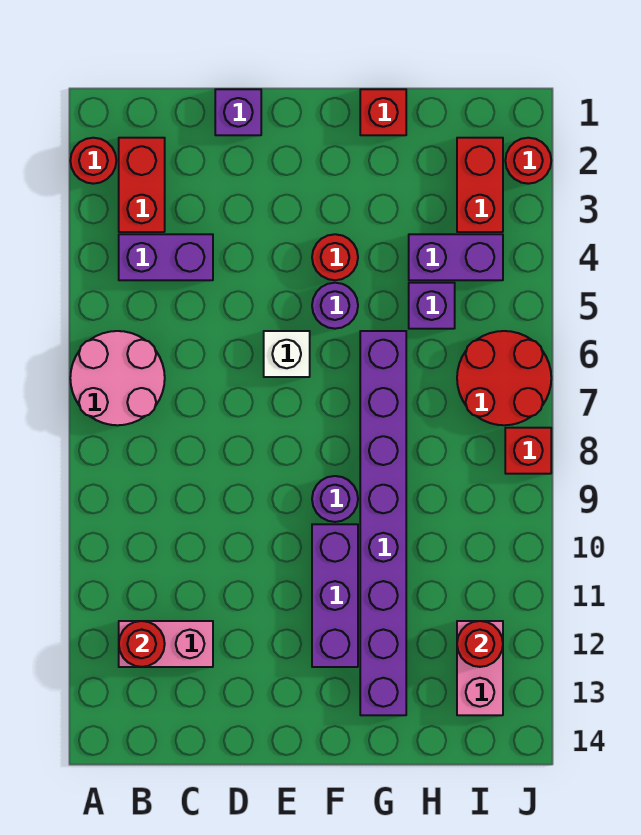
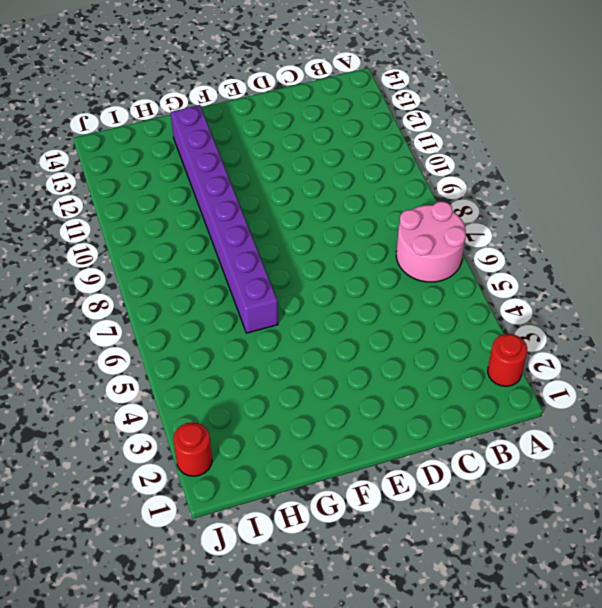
none -> red 1x2 brick [119,138,165,232]
none -> purple 1x2 brick [119,234,213,280]
none -> pink 1x2 brick [119,621,213,667]

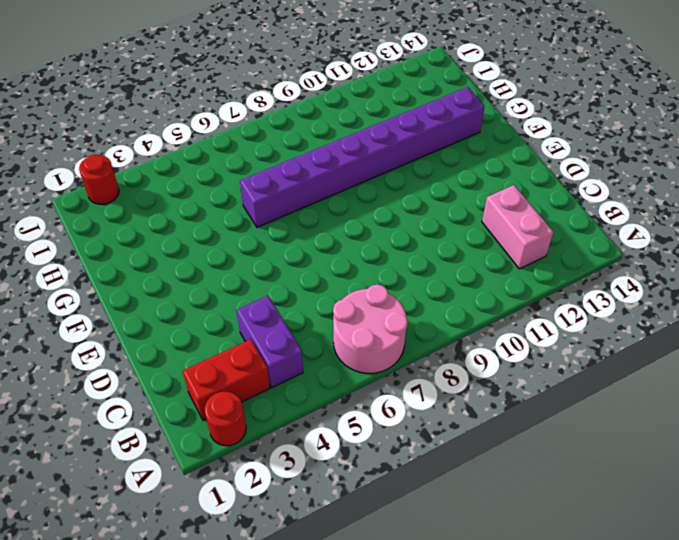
none -> purple 1x1 brick [215,89,261,135]
none -> white 1x1 brick [264,331,310,377]
none -> red 1x1 round brick [312,234,358,280]

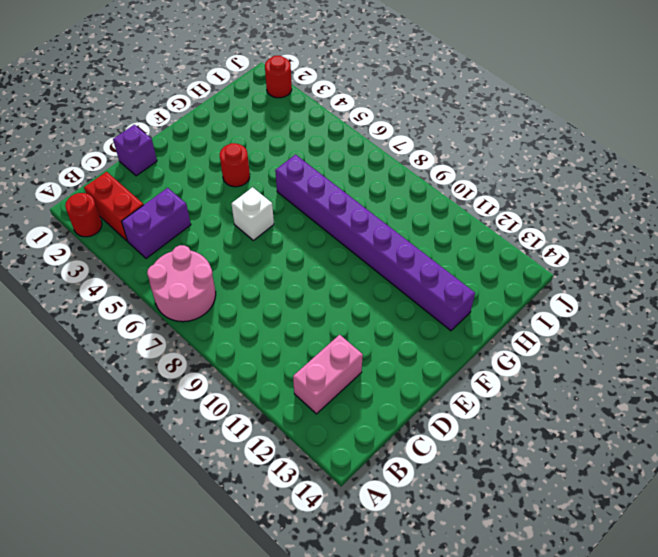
none -> purple 1x1 round brick [312,283,358,329]
none -> purple 1x1 round brick [312,476,358,522]
none -> purple 1x3 brick [312,524,358,667]

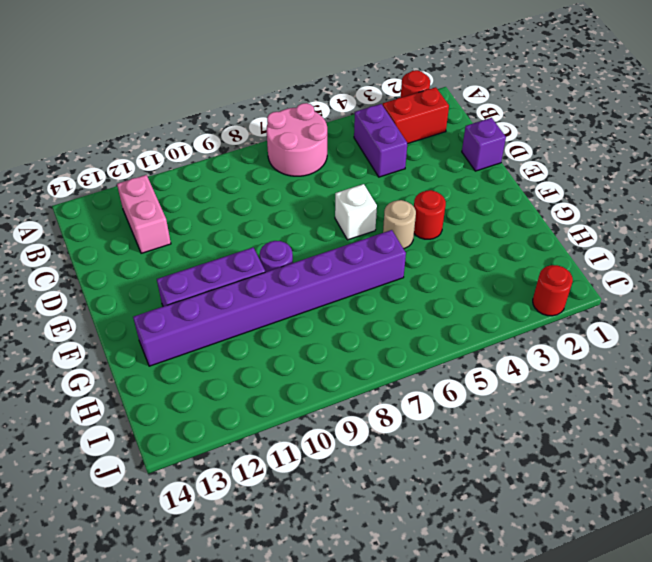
tan 1x1 round brick [383,200,416,249] -> purple 1x1 round brick [312,283,358,329]
none -> red 1x1 brick [360,89,406,135]
none -> purple 1x2 brick [409,234,503,280]
none -> purple 1x1 brick [409,283,455,329]

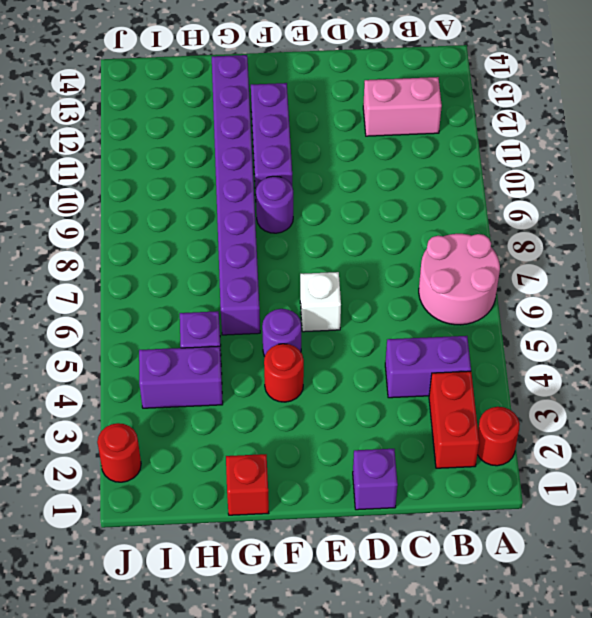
none -> red 1x2 brick [457,138,503,232]
none -> red 2x2 round brick [457,331,551,425]
none -> pink 1x2 brick [457,621,503,715]

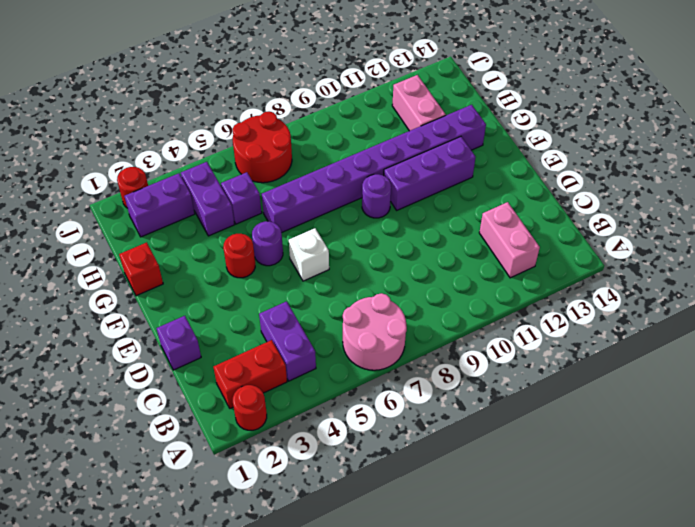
pink 1x2 brick [392,75,446,131] -> pink 1x2 brick turned to [457,621,503,715]
purple 1x2 brick [124,173,195,237] -> red 1x2 brick [457,138,503,232]
none -> red 1x1 brick [505,428,551,474]
none -> red 1x1 round brick [119,621,165,667]
none -> red 1x1 round brick [457,621,503,667]

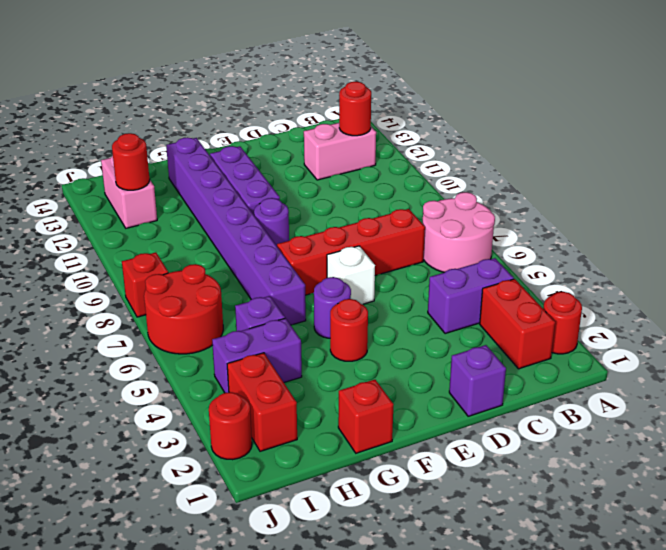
red 1x4 brick [277,209,425,295] -> none

